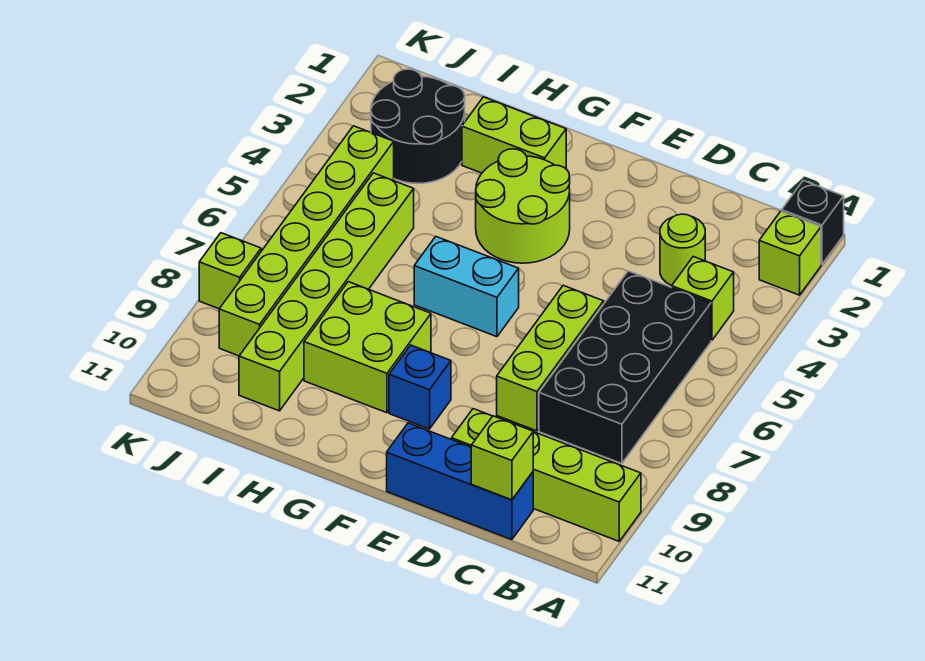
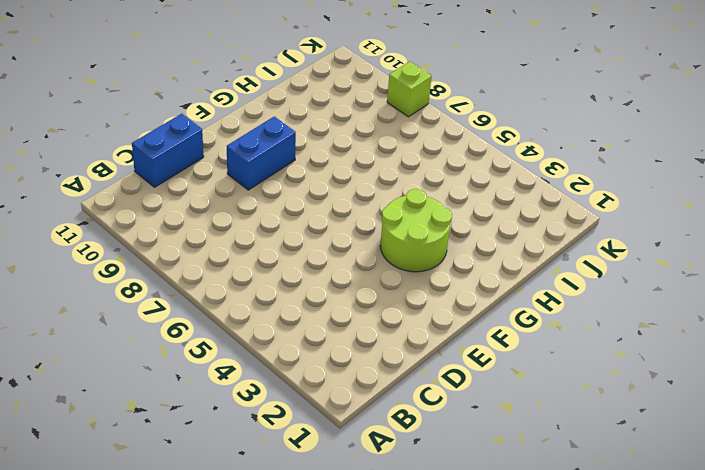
blue 1x2 brick [132,114,204,187] -> blue 1x3 brick [387,423,533,540]
blue 1x2 brick [227,116,296,190] -> blue 1x1 brick [389,345,451,429]
none -> black 1x1 brick [782,180,844,264]
none -> lime 1x1 brick [759,211,821,295]
none -> lime 1x4 brick [452,409,641,541]

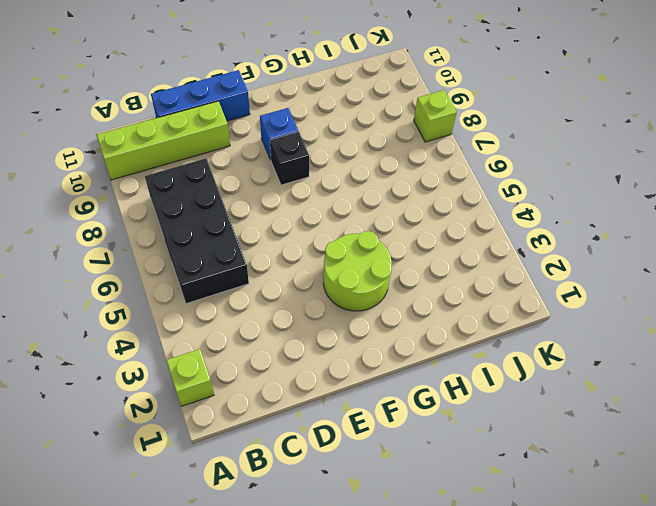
black 1x1 brick [270,132,309,185] -> black 1x1 brick moved to [782,180,844,264]
none -> lime 1x1 brick [672,257,734,340]
none -> lime 1x1 round brick [660,214,705,285]
none -> lime 1x3 brick [497,285,604,431]

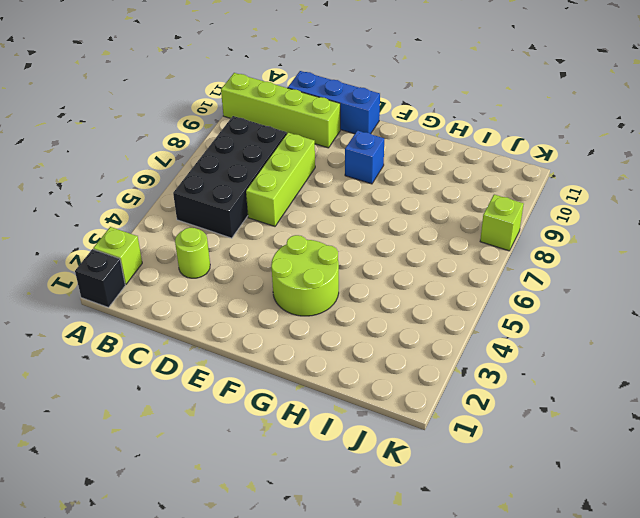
none -> lime 1x1 brick [672,257,734,340]
none -> cyan 1x2 brick [414,237,519,337]
none -> lime 1x2 brick [462,97,566,173]

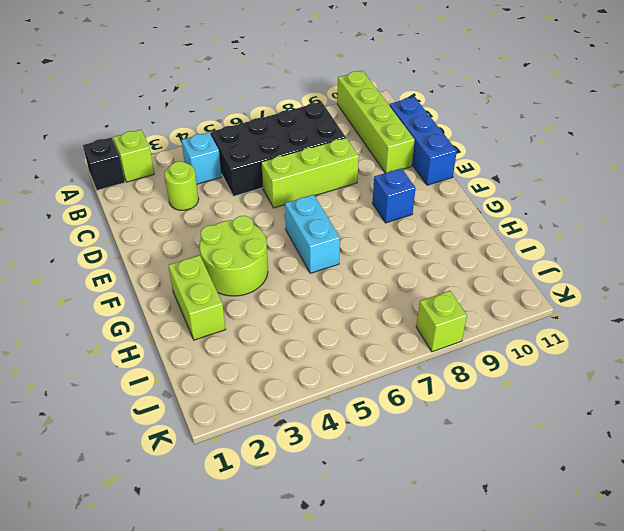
cyan 1x1 brick [182,132,222,184] -> lime 1x1 brick [672,257,734,340]
none -> lime 2x2 brick [304,282,431,413]
none -> black 2x2 round brick [371,69,465,184]
none -> lime 1x6 brick [239,173,414,411]

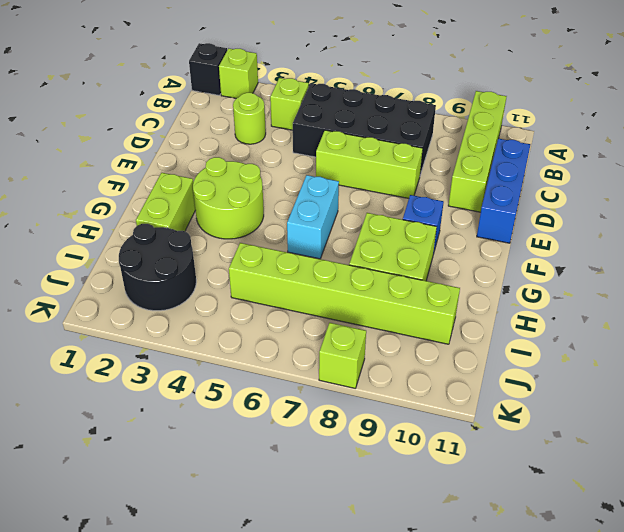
none -> lime 1x6 brick [219,126,394,356]
none -> lime 1x1 brick [471,416,533,500]

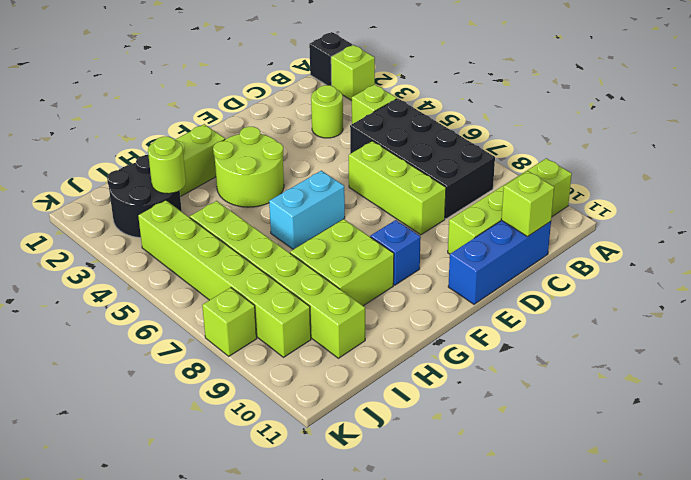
lime 1x1 round brick [148,137,186,194] -> none

